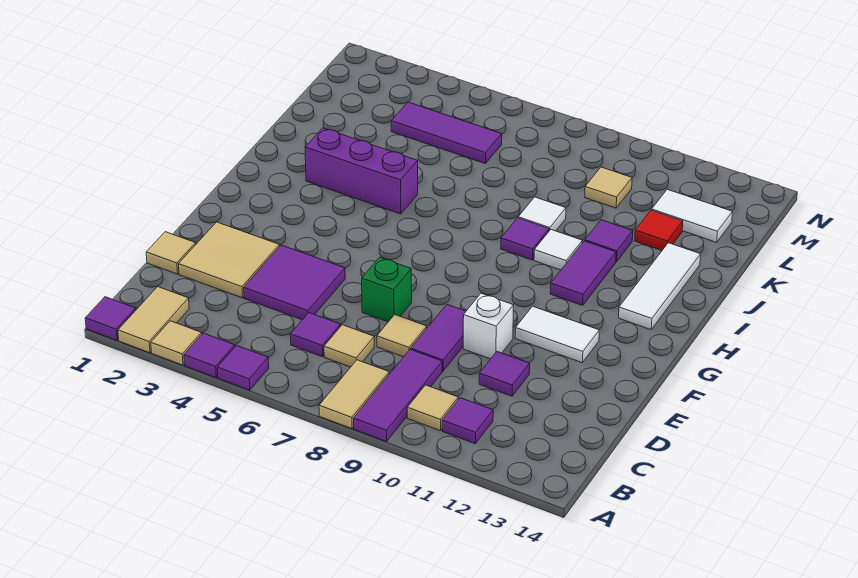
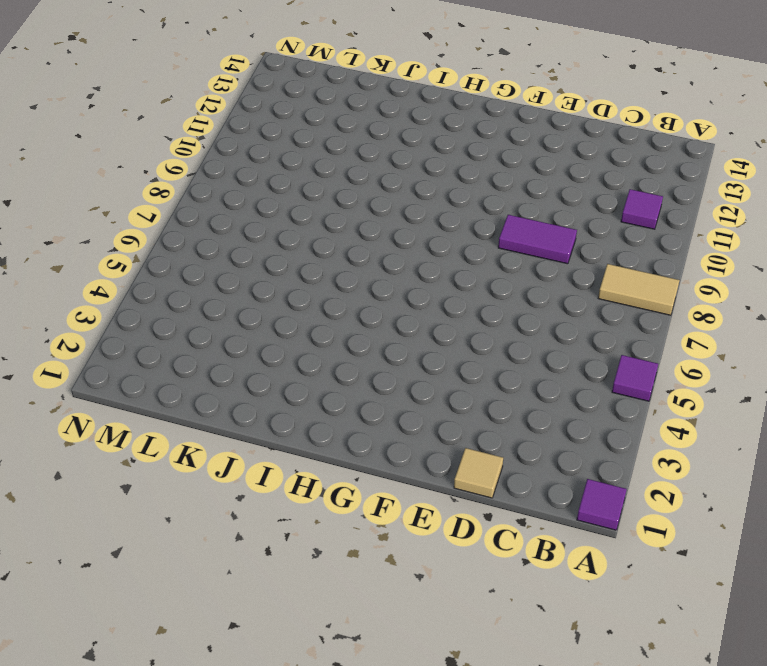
none -> tan 1x2 tile [118,287,189,353]
none -> tan 1x1 tile [151,321,202,365]
none -> purple 1x1 tile [184,333,235,377]
none -> purple 1x3 tile [354,349,442,442]

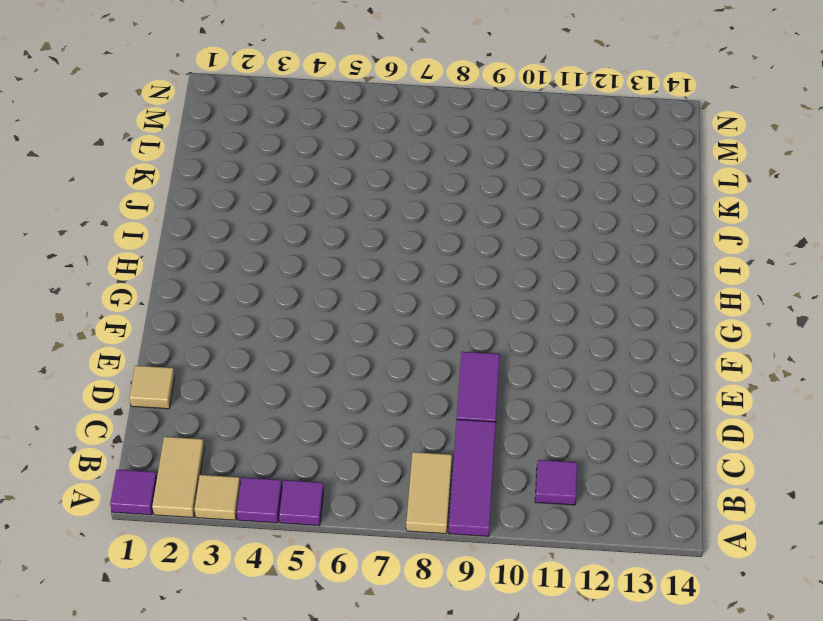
none -> tan 1x1 tile [407,385,458,431]
none -> purple 1x1 tile [290,313,341,357]
none -> tan 1x1 tile [324,325,374,367]
none -> tan 2x2 tile [179,222,280,298]

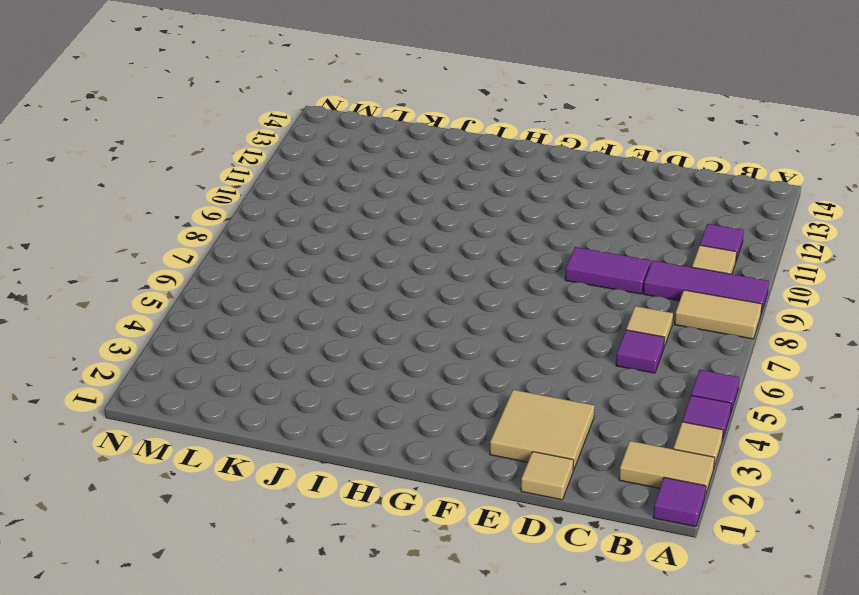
none -> purple 2x2 tile [244,245,345,320]
none -> tan 1x1 tile [377,315,427,357]
none -> purple 1x1 tile [479,352,530,396]
none -> green 1x1 brick [362,257,412,322]

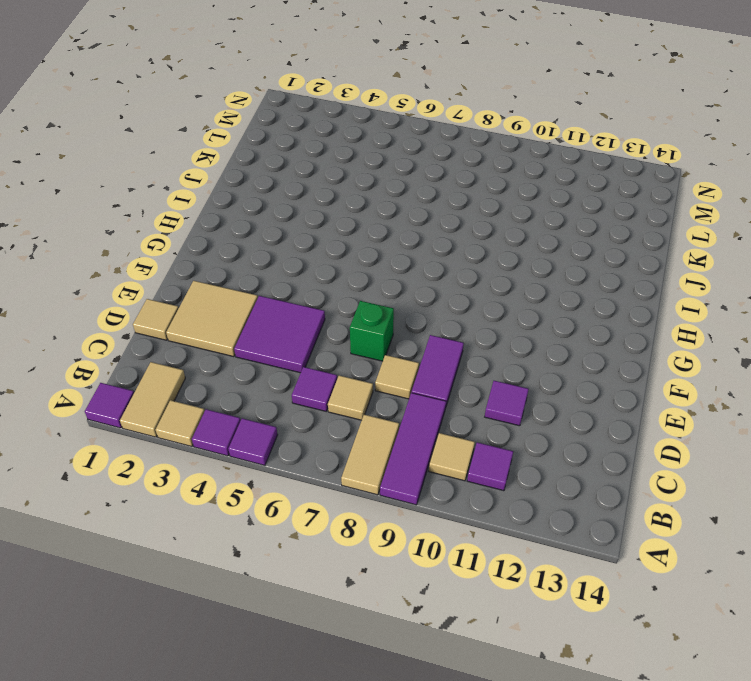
none -> white 1x1 brick [463,293,514,359]
none -> white 1x2 tile [515,306,599,363]
none -> purple 1x2 tile [550,241,616,305]
none -> white 1x3 tile [619,243,701,329]

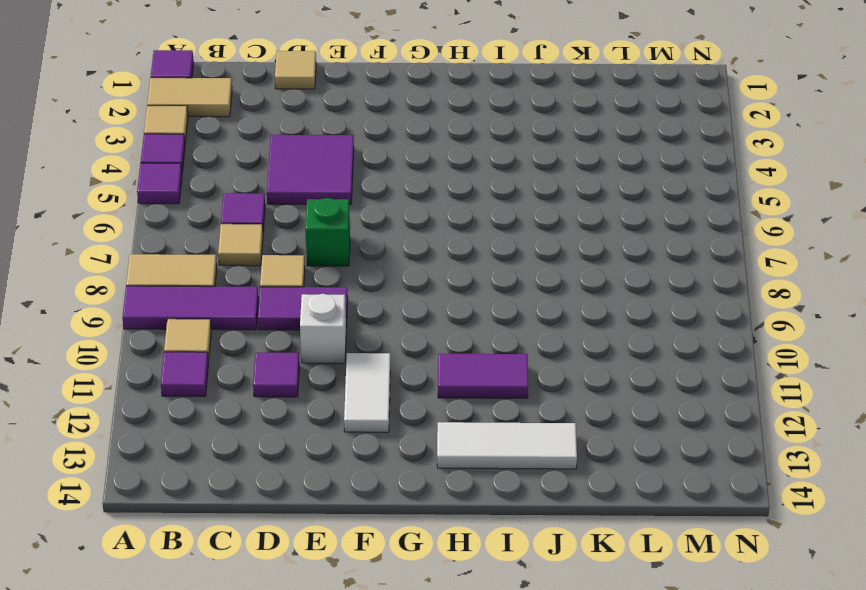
none -> tan 2x2 tile [179,222,280,298]
none -> purple 1x3 brick [305,128,418,214]
none -> purple 1x1 tile [501,218,549,260]
none -> white 1x1 tile [534,230,583,270]

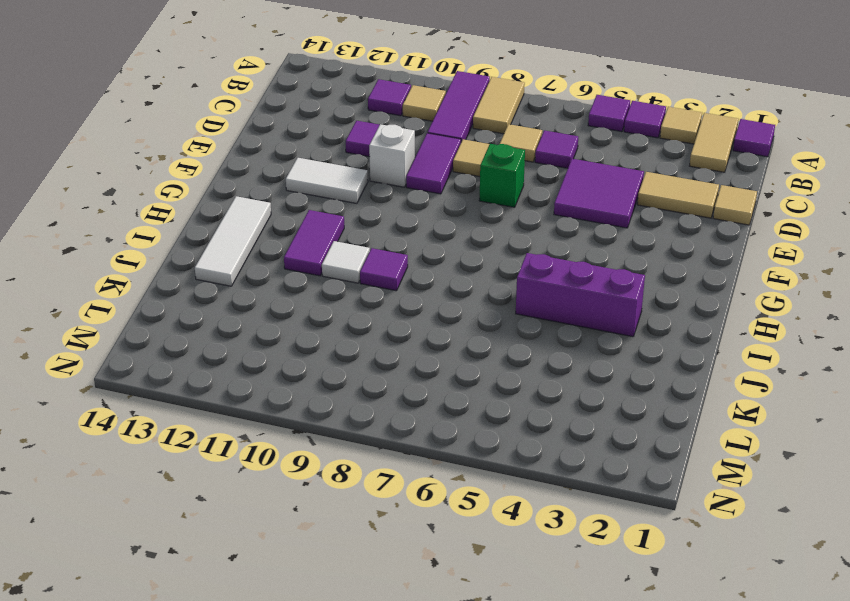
tan 1x2 tile [637,172,719,218] -> tan 2x2 tile [179,222,280,298]
none -> white 1x1 tile [518,197,566,231]
none -> purple 1x1 tile [585,220,633,262]
none -> red 1x1 tile [635,210,683,250]
none -> purple 1x3 tile [391,102,502,164]

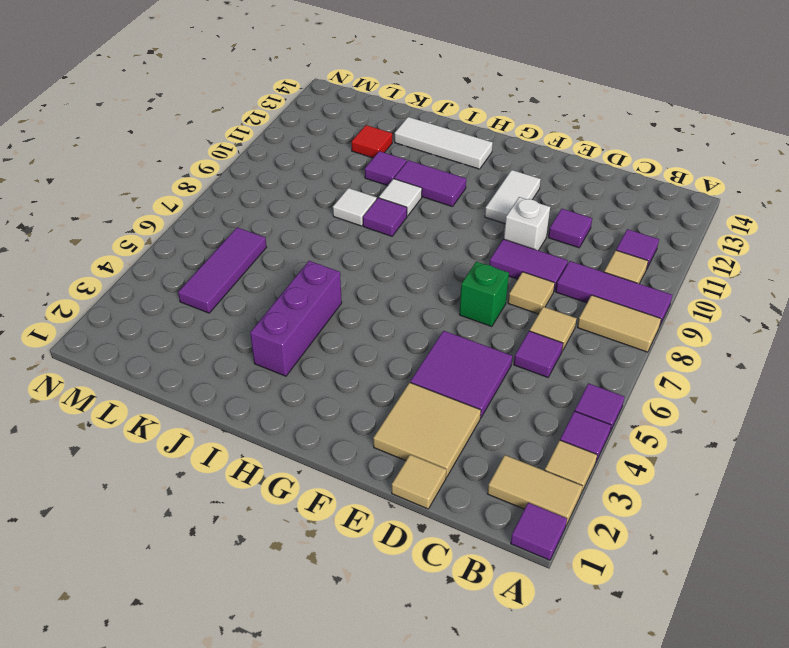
none -> tan 1x1 tile [585,167,632,208]
none -> white 1x2 tile [652,189,732,242]

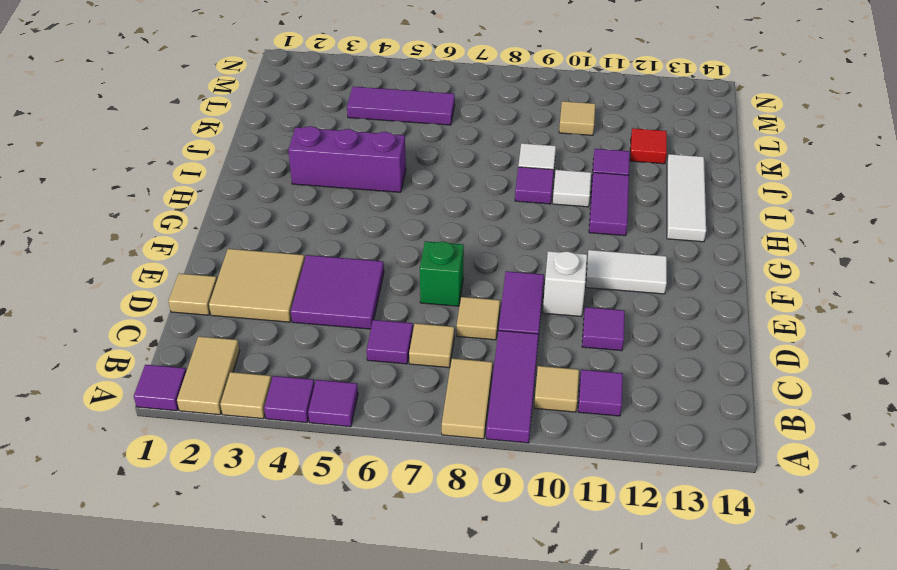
none -> white 1x2 tile [652,189,732,242]

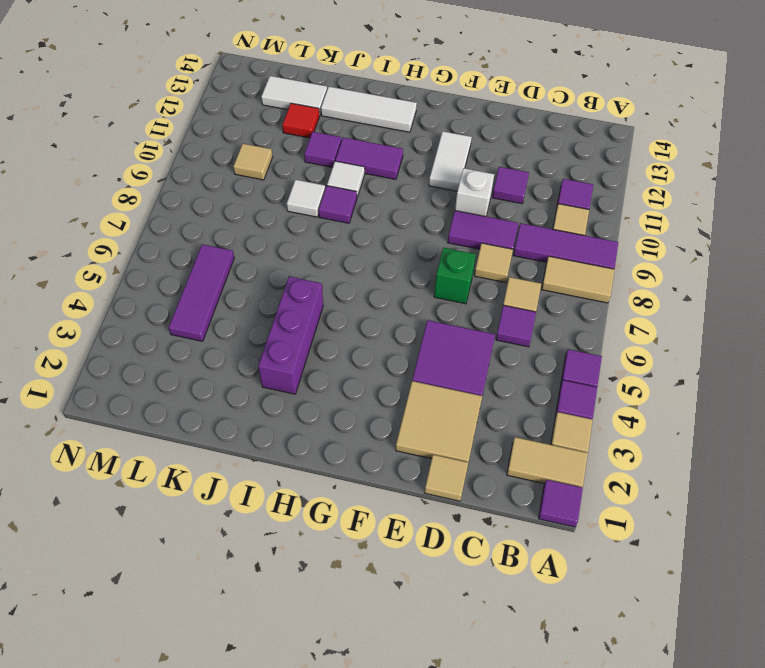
white 1x2 tile [261,76,327,115] -> white 1x2 tile turned to [652,189,732,242]

